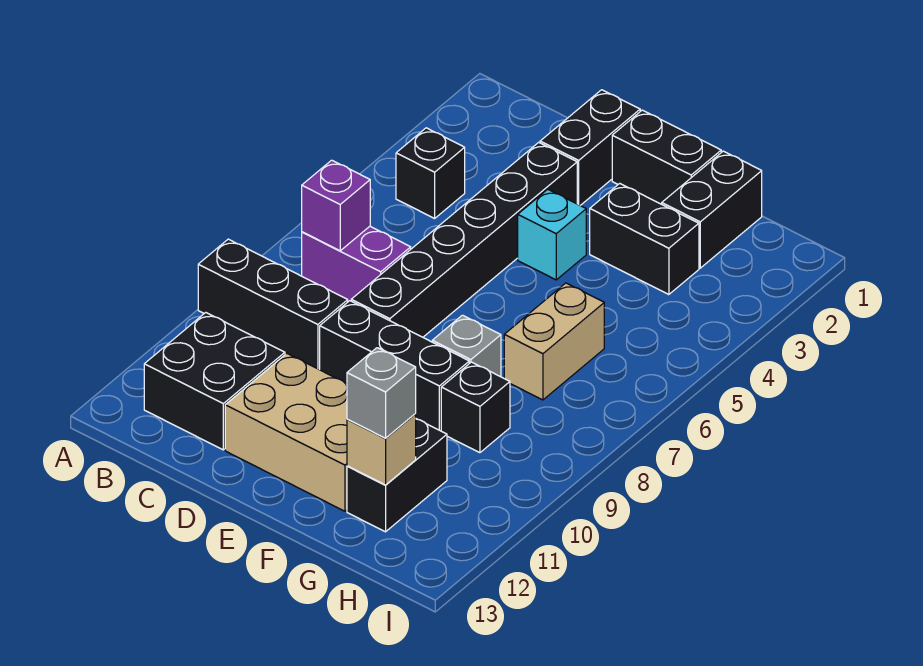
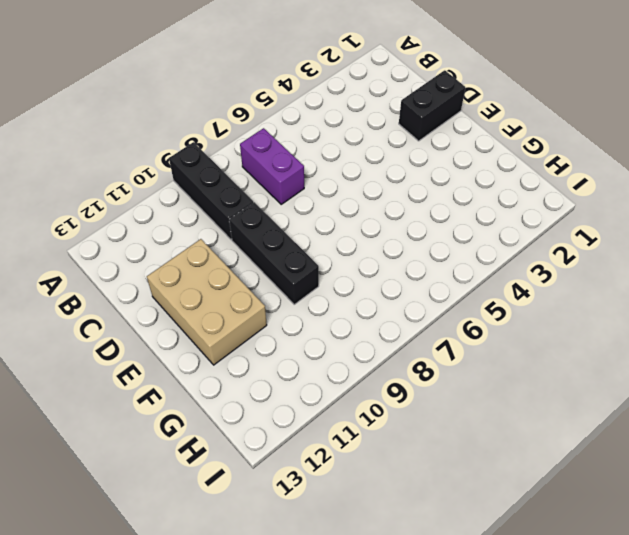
none -> black 1x1 brick [396,128,465,218]
none -> black 2x2 brick [144,313,285,450]
none -> black 1x6 brick [351,142,577,337]

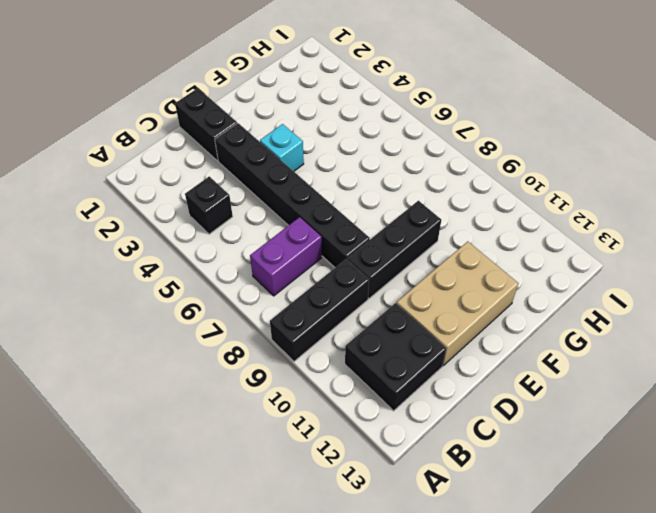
none -> black 1x2 brick [612,110,721,204]
none -> black 1x2 brick [590,183,699,295]
none -> grey 1x1 brick [432,315,501,377]

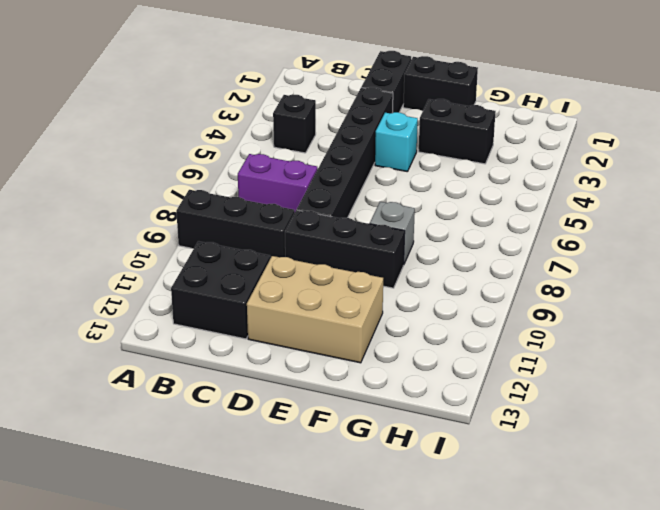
none -> black 1x2 brick [662,151,762,268]
none -> tan 1x2 brick [504,283,604,400]
none -> black 1x1 brick [441,362,510,453]

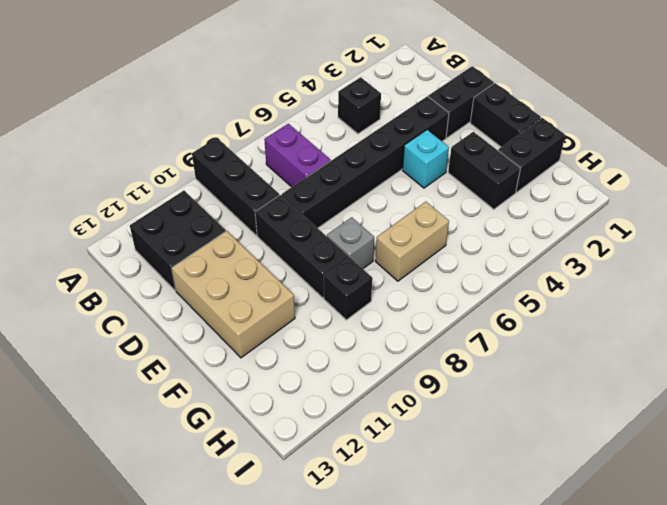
none -> black 1x2 brick [347,419,447,532]
none -> purple 1x1 brick [302,160,370,251]
none -> tan 1x1 brick [347,414,416,485]

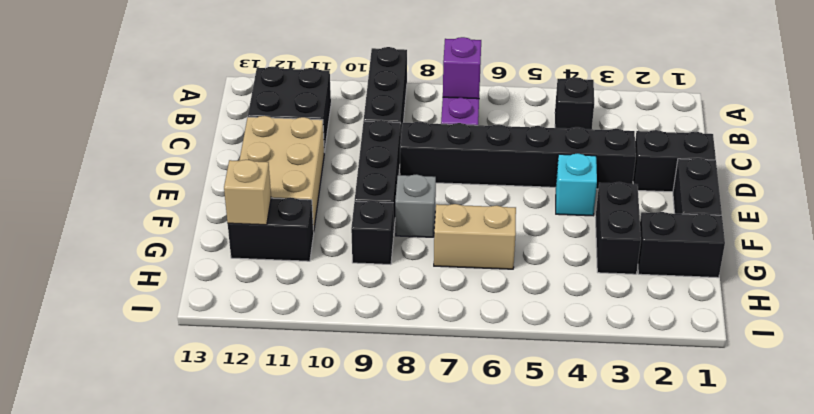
none -> grey 1x1 brick [347,348,416,438]

